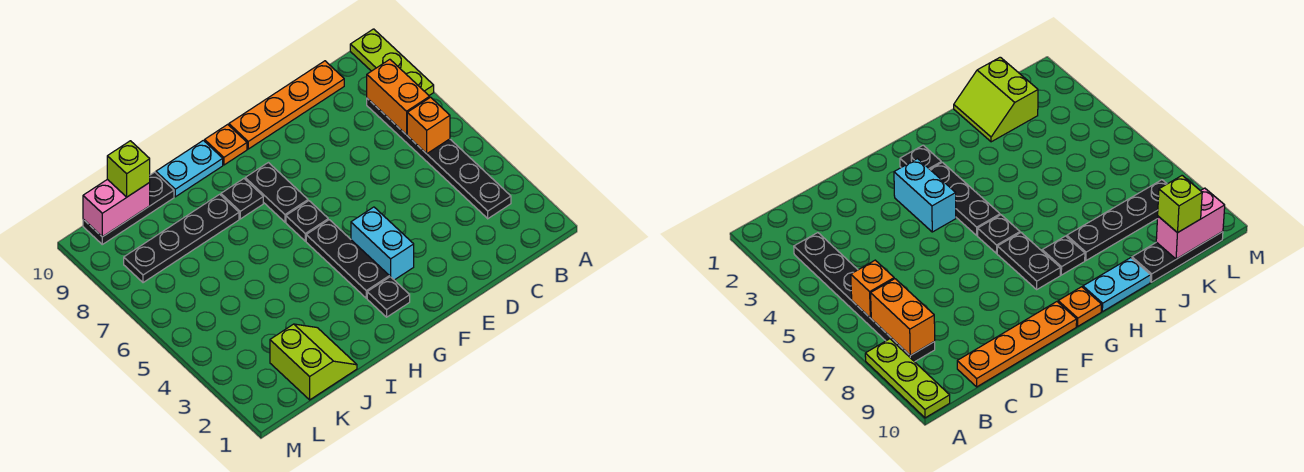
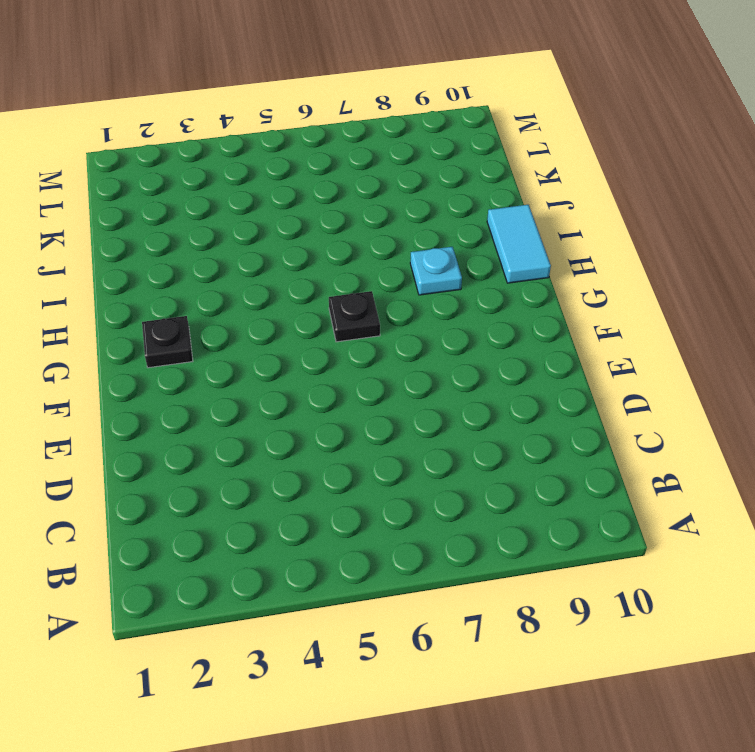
cyan 1x1 plate [410,247,462,295] -> black 1x1 plate [221,179,263,219]
cyan 1x2 tile [487,205,551,283] -> cyan 1x2 plate [156,140,223,197]
none -> lime 1x3 plate [350,29,434,95]
none -> black 1x6 plate [367,98,511,219]
none -> orange 1x4 plate [229,61,344,149]

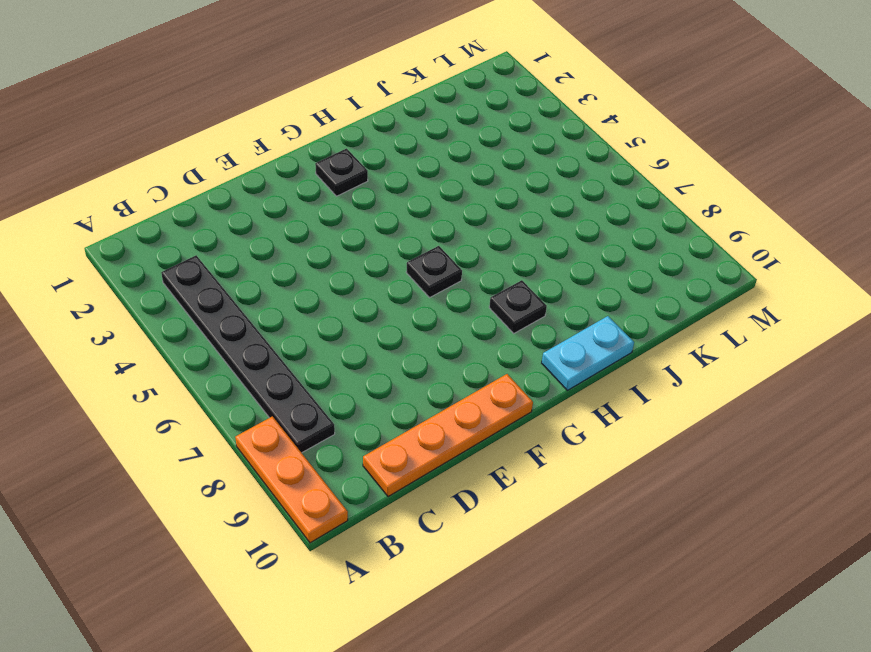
orange 1x3 plate [235,416,348,543] -> lime 1x3 plate [350,29,434,95]
none -> cyan 1x2 brick [351,207,414,280]
none -> black 1x3 plate [306,220,389,298]
none -> black 1x2 plate [245,163,308,222]

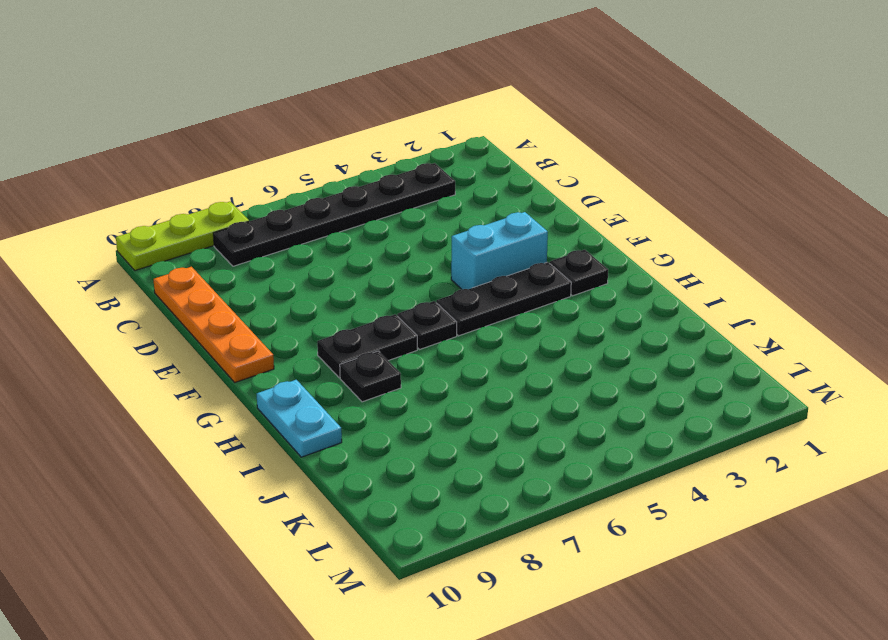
none -> orange 1x1 plate [205,124,247,165]
none -> black 1x4 plate [124,194,239,283]
none -> lime 2x2 slope [270,324,357,400]

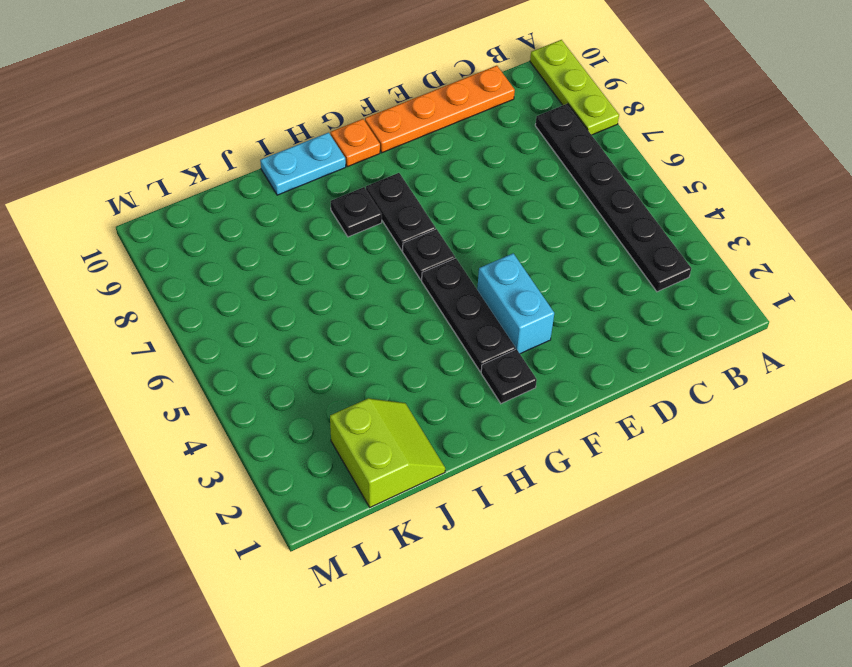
none -> black 1x4 plate [124,194,239,283]
none -> black 1x3 plate [83,172,174,244]
none -> orange 1x1 brick [407,97,450,154]

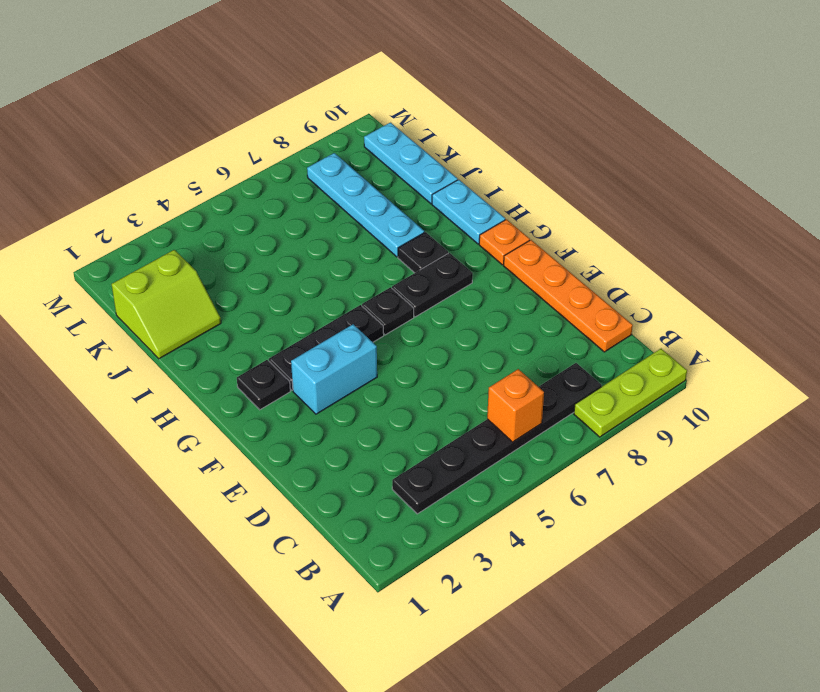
cyan 1x4 plate [307,153,424,257] -> black 1x4 plate [124,194,239,283]
cyan 1x3 plate [364,123,458,204] -> black 1x3 plate [83,172,174,244]
none -> orange 1x2 brick [367,59,430,135]
none -> pink 1x2 brick [83,179,150,237]
none -> lime 1x1 brick [107,141,150,197]

